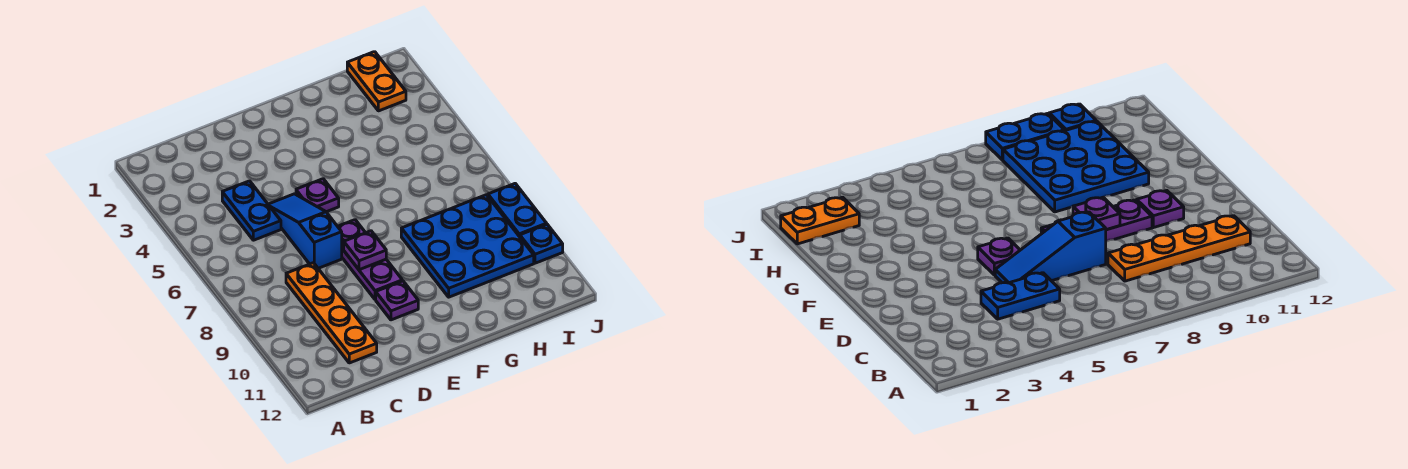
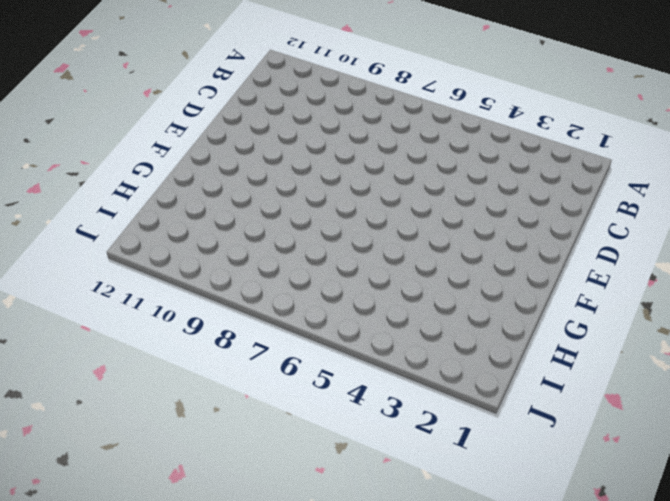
none -> blue 1x2 plate [222,181,281,240]
none -> orange 1x4 plate [286,263,377,363]

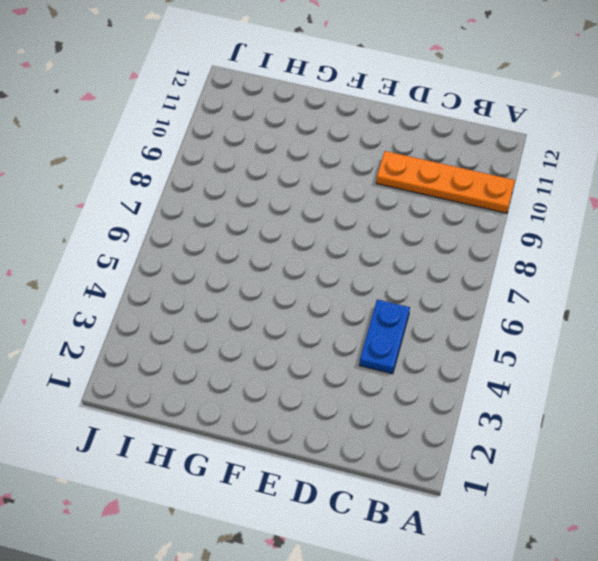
orange 1x4 plate [376,151,515,213] -> orange 1x4 plate turned to [286,263,377,363]
none -> blue 1x3 slope [268,194,342,268]
none -> purple 1x1 plate [296,179,339,212]

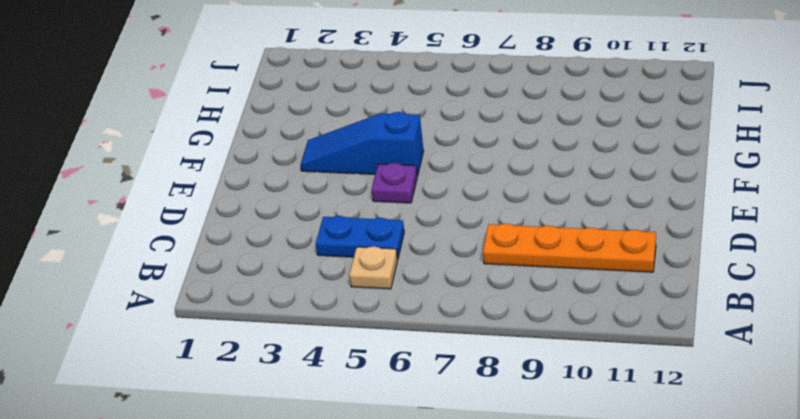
tan 1x1 plate [349,246,398,289] -> none
blue 1x3 slope [301,112,424,176] -> blue 1x3 slope moved to [268,194,342,268]
none -> purple 1x3 plate [338,220,402,299]
none -> purple 1x1 plate [376,281,418,320]

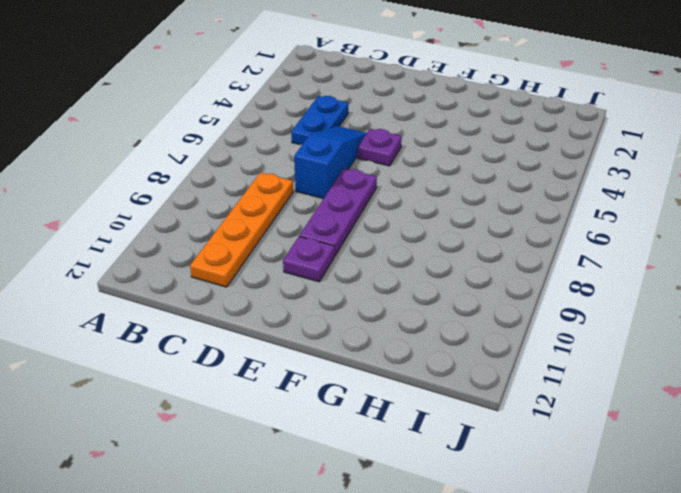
none -> blue 3x3 plate [401,195,534,297]
none -> orange 1x2 plate [347,52,406,111]

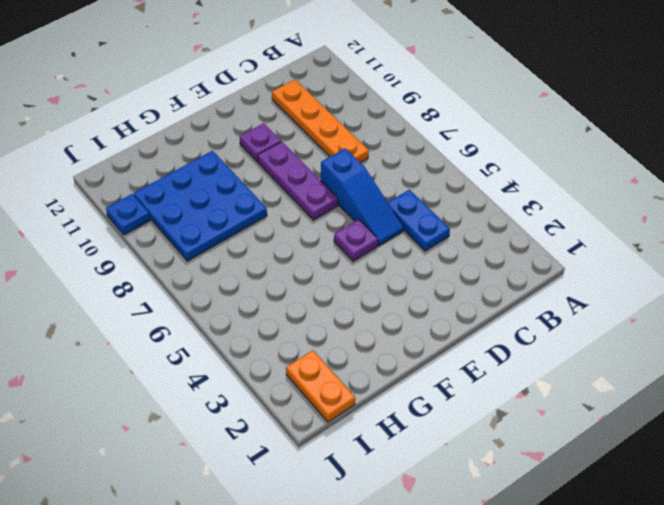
none -> blue 1x2 plate [488,184,547,237]
none -> purple 1x1 plate [344,231,386,270]

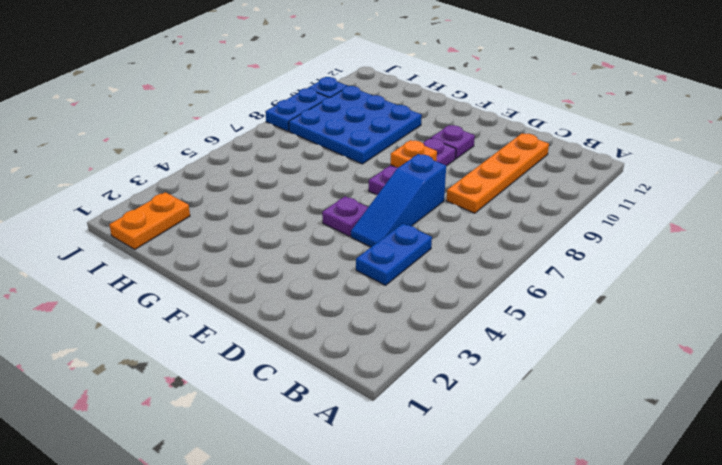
orange 1x1 plate [390,140,437,168] -> purple 1x1 plate [344,231,386,270]

